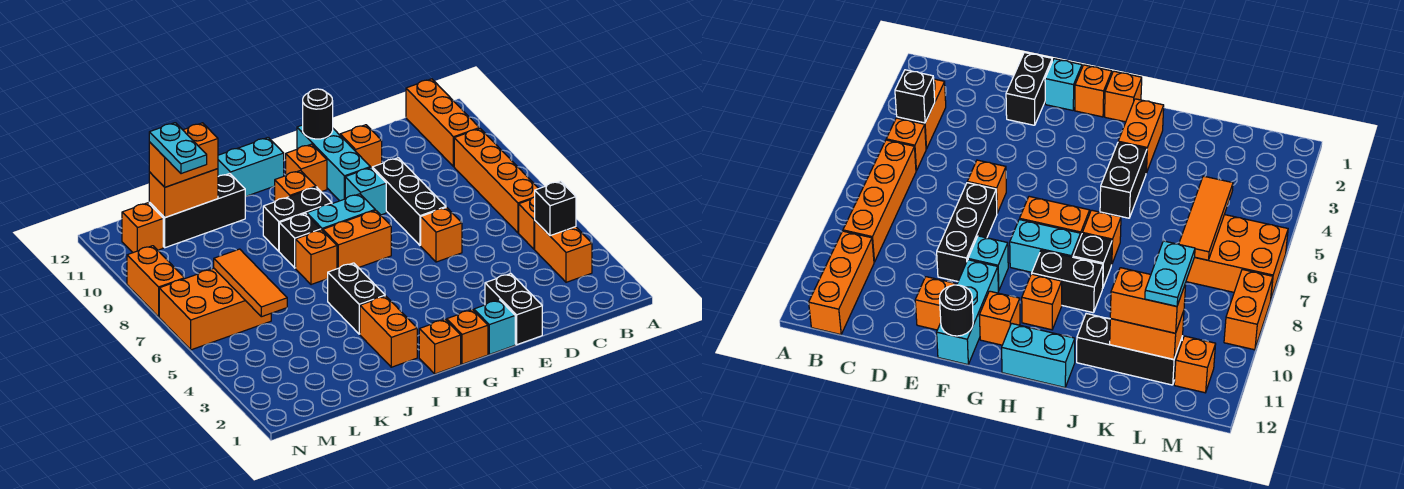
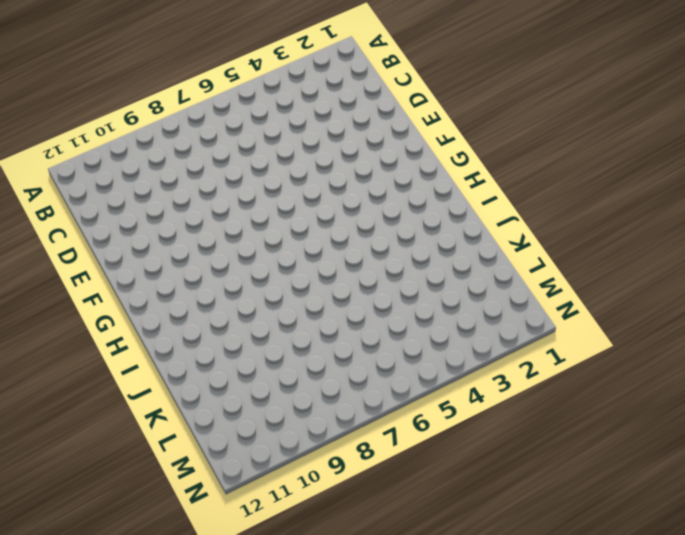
none -> orange 1x2 brick [535,221,592,282]
none -> orange 1x1 brick [519,197,535,249]
none -> orange 1x4 brick [454,128,539,233]
none -> orange 1x3 brick [406,79,479,167]

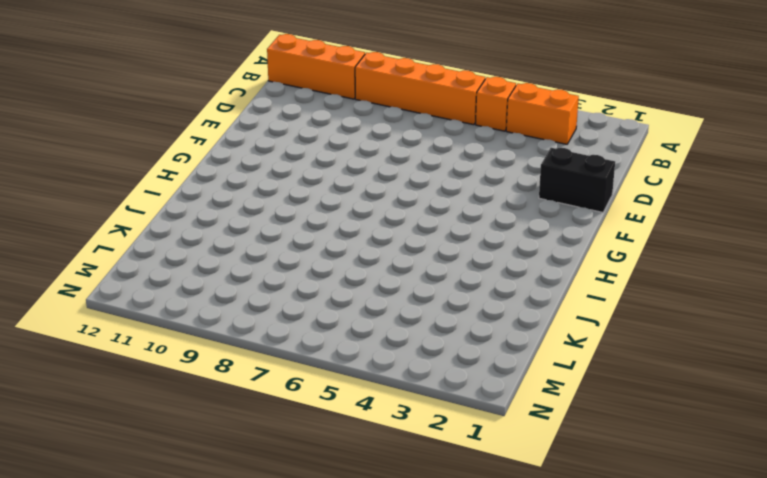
none -> orange 1x1 brick [421,207,462,262]
none -> black 1x3 brick [372,158,446,245]
none -> orange 1x1 brick [340,125,382,168]
none -> cyan 1x1 brick [474,300,515,354]

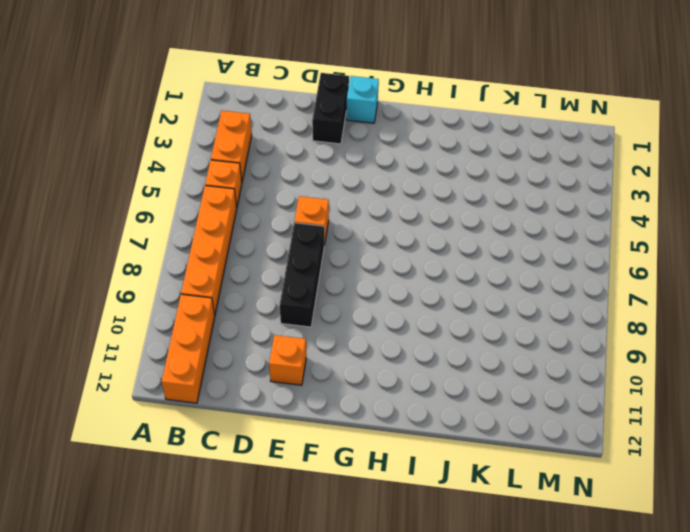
none -> cyan 1x1 brick [345,168,386,215]
none -> cyan 1x3 brick [297,125,370,201]
none -> orange 1x1 brick [447,310,488,364]
none -> orange 1x2 brick [323,210,391,269]

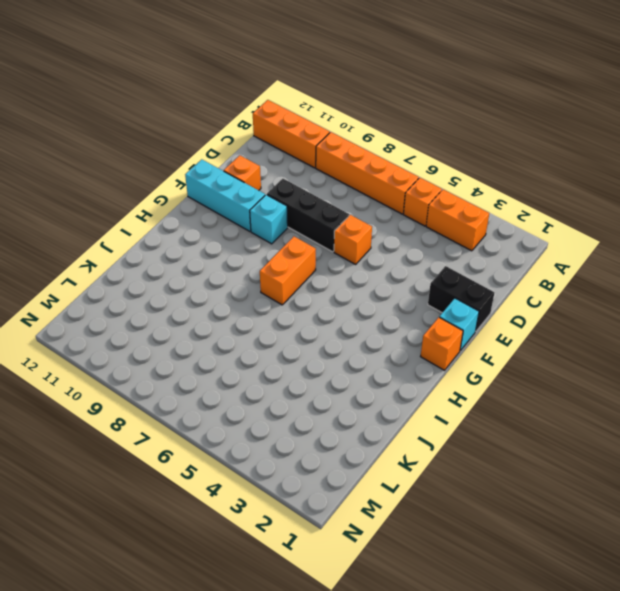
none -> cyan 1x2 brick [307,194,375,231]
none -> orange 1x1 brick [286,144,327,192]
none -> orange 1x1 brick [419,319,461,374]
none -> black 1x2 brick [263,187,332,251]

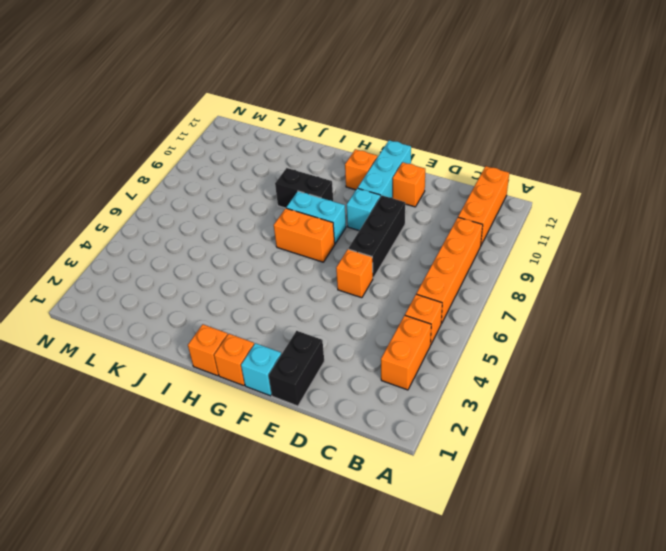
none -> orange 1x1 brick [275,171,316,202]
none -> cyan 1x2 brick [218,137,284,197]
none -> orange 1x2 brick [360,296,417,367]
none -> black 1x2 brick [328,263,385,334]

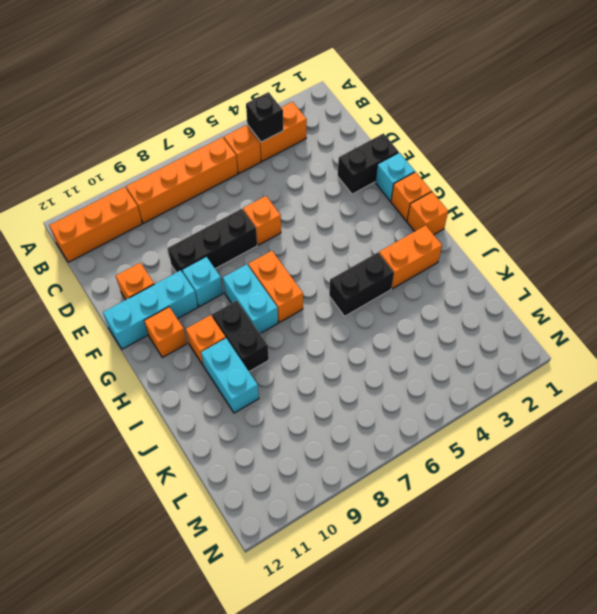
cyan 1x2 brick [201,338,259,413] -> cyan 1x2 brick moved to [218,137,284,197]
none -> orange 1x1 brick [296,230,337,285]
none -> black 1x1 brick [279,213,321,268]
none -> black 1x3 brick [149,174,245,248]
none -> orange 2x3 brick [159,268,271,350]

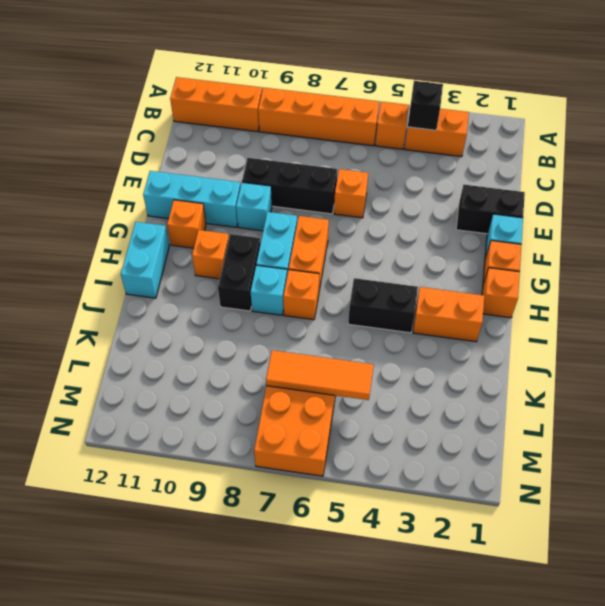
cyan 1x1 brick [251,265,287,315] -> black 1x1 brick [279,213,321,268]
none -> orange 1x1 brick [340,125,382,168]
none -> black 1x3 brick [149,174,245,248]
none -> orange 1x1 brick [122,203,163,253]
none -> orange 1x2 brick [127,246,184,317]

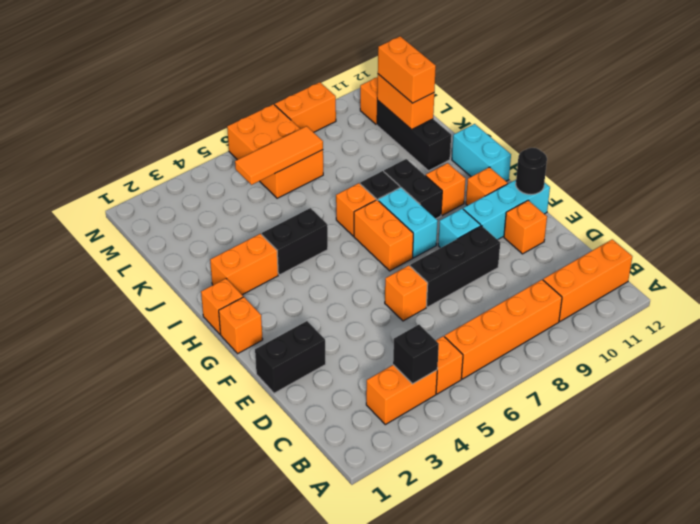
none -> cyan 1x1 brick [474,300,515,354]
none -> cyan 1x2 plate [149,123,207,174]

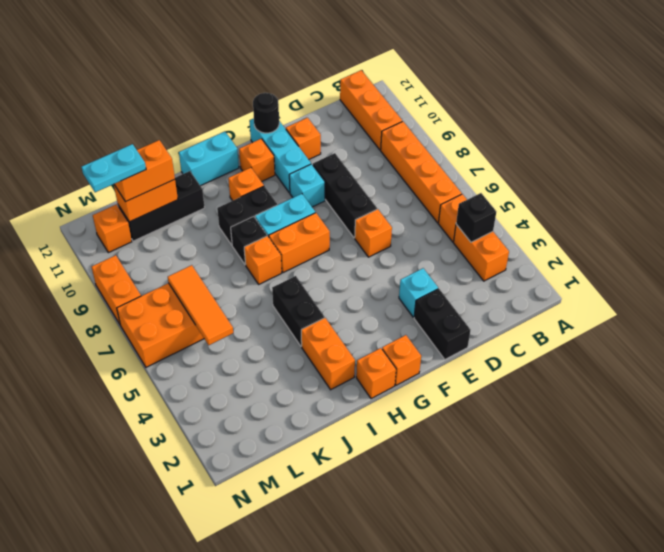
cyan 1x1 brick [399,268,438,317] -> cyan 1x1 brick moved to [474,300,515,354]
cyan 1x2 plate [82,144,146,192] -> cyan 1x2 plate turned to [149,123,207,174]

